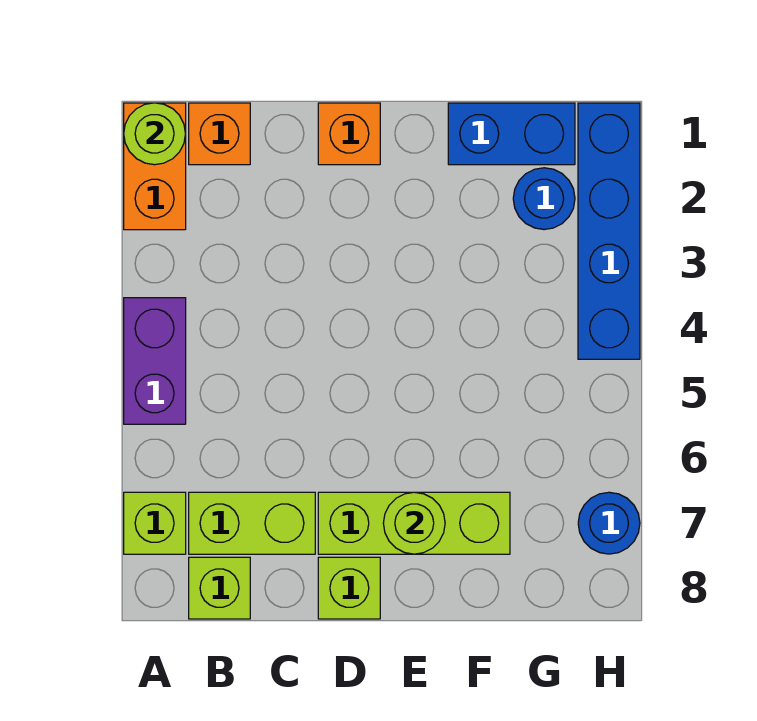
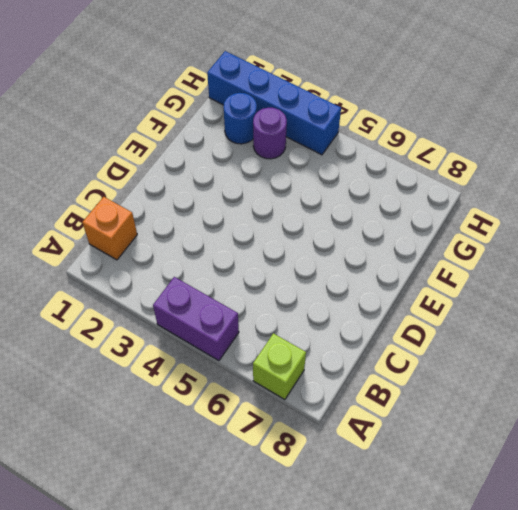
purple 1x1 round brick [253,108,287,159] -> none
none -> orange 1x2 brick [124,103,186,230]
none -> lime 1x2 brick [189,492,315,554]
none -> lime 1x1 brick [189,557,250,619]

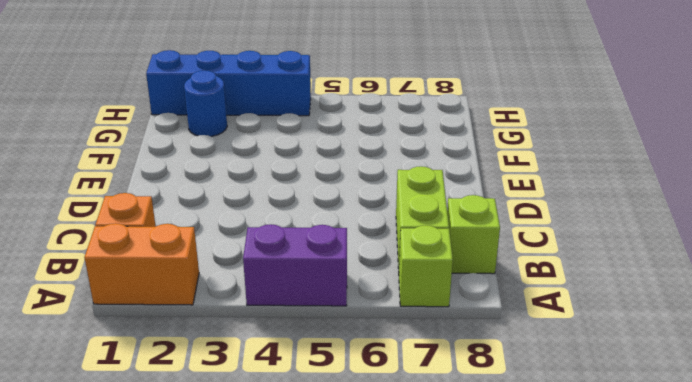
none -> orange 1x1 brick [318,103,380,165]
none -> lime 1x3 brick [318,492,510,554]
none -> lime 1x1 brick [318,557,380,619]

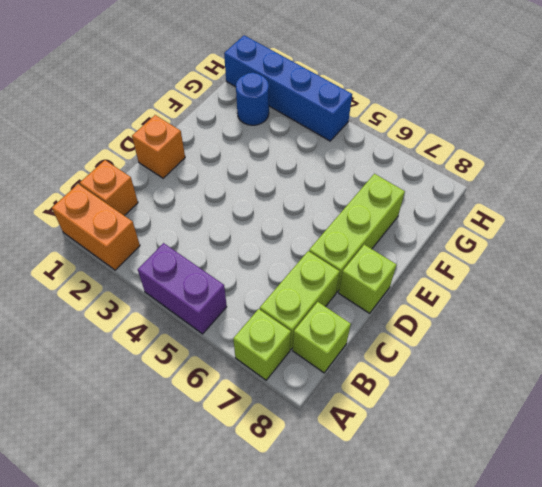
none -> blue 1x2 brick [448,103,575,165]
none -> blue 1x1 round brick [578,492,640,554]
none -> lime 1x1 round brick [124,103,185,165]

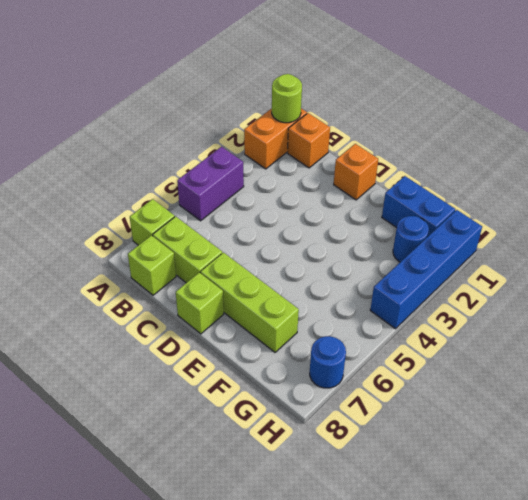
none -> lime 1x1 round brick [383,492,445,554]

